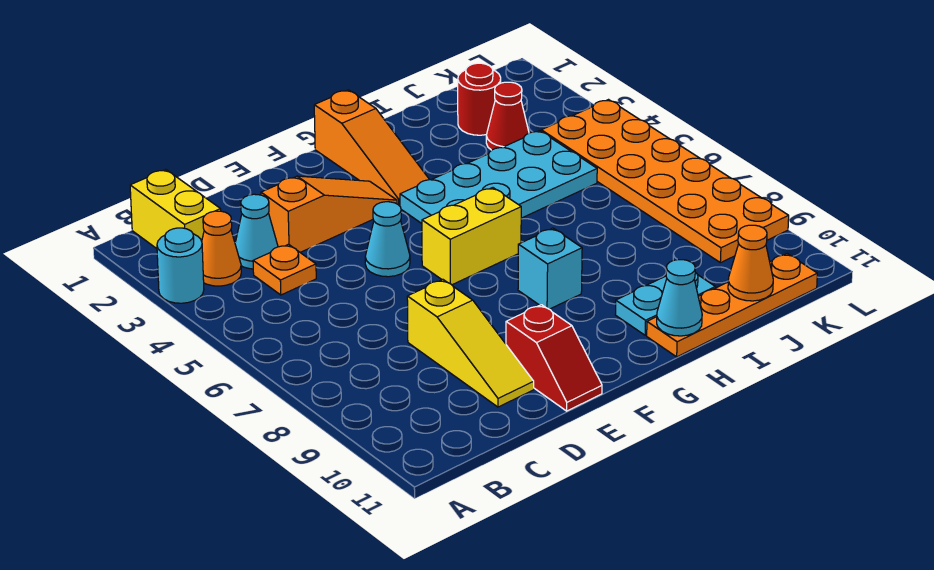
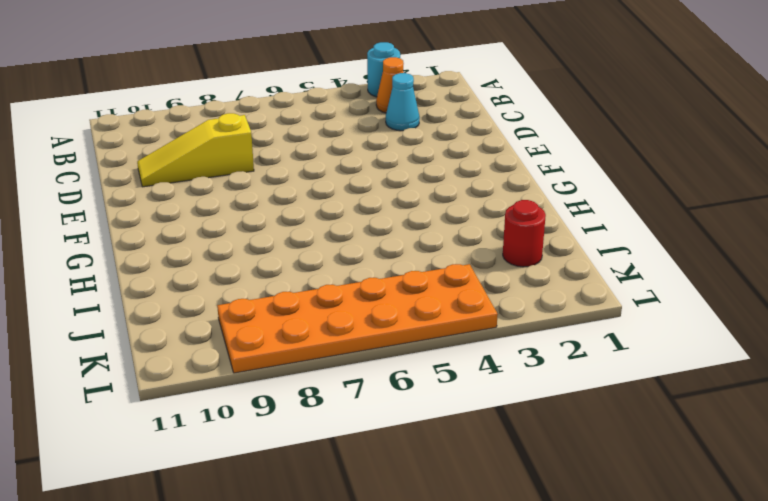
none -> yellow 1x2 brick [130,170,221,249]
none -> orange 1x1 plate [253,244,316,295]
none -> orange 1x3 slope [261,176,397,253]

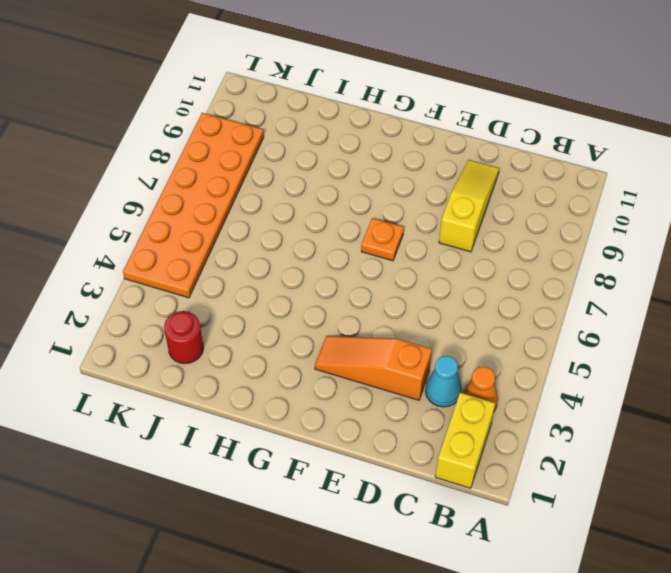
orange 1x1 plate [361,218,404,261] -> orange 1x1 plate moved to [253,244,316,295]
none -> cyan 1x1 round brick [157,228,204,303]
none -> cyan 1x1 cone [365,202,410,277]
none -> red 1x2 slope [506,305,602,411]

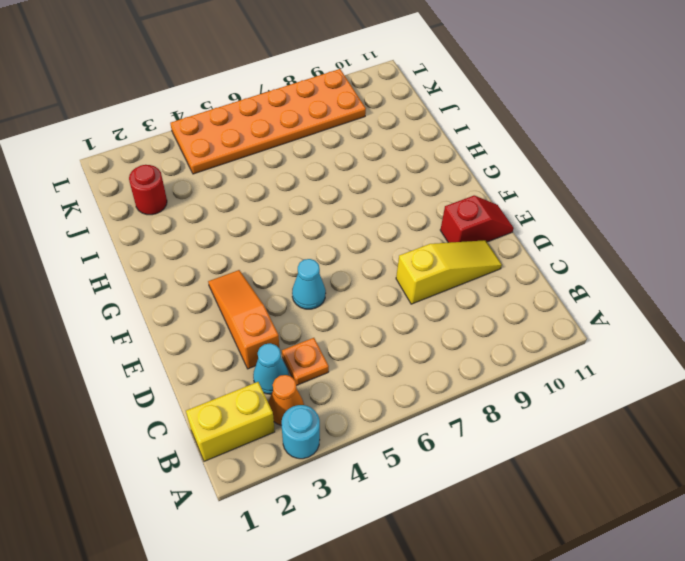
none -> yellow 1x2 brick [422,188,521,285]
none -> orange 1x3 slope [314,90,430,206]
none -> cyan 2x4 plate [400,131,597,223]

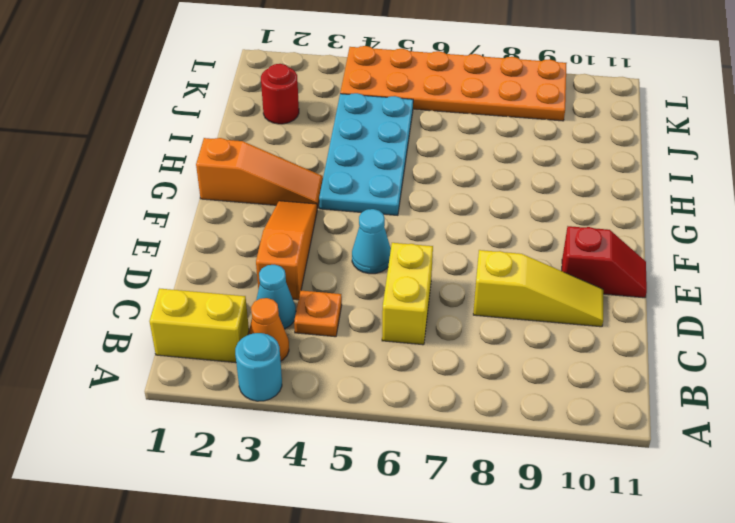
yellow 1x2 brick [382,243,433,345] -> yellow 1x2 brick moved to [422,188,521,285]
none -> cyan 1x1 brick [518,228,582,309]
none -> cyan 1x2 plate [615,272,715,335]
none -> orange 1x4 plate [647,254,817,357]

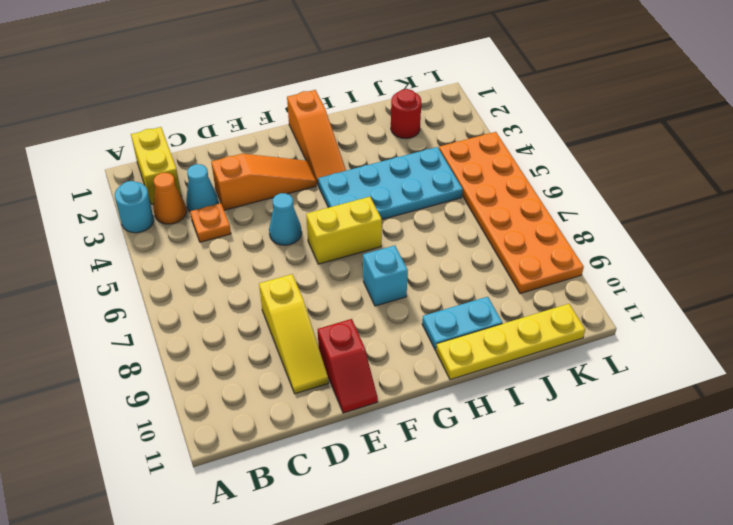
yellow 1x4 plate [436,304,585,380] -> orange 1x4 plate [647,254,817,357]
none -> red 1x1 cone [486,82,529,150]
none -> cyan 1x1 cone [657,260,702,336]
none -> orange 1x1 cone [728,225,773,301]

